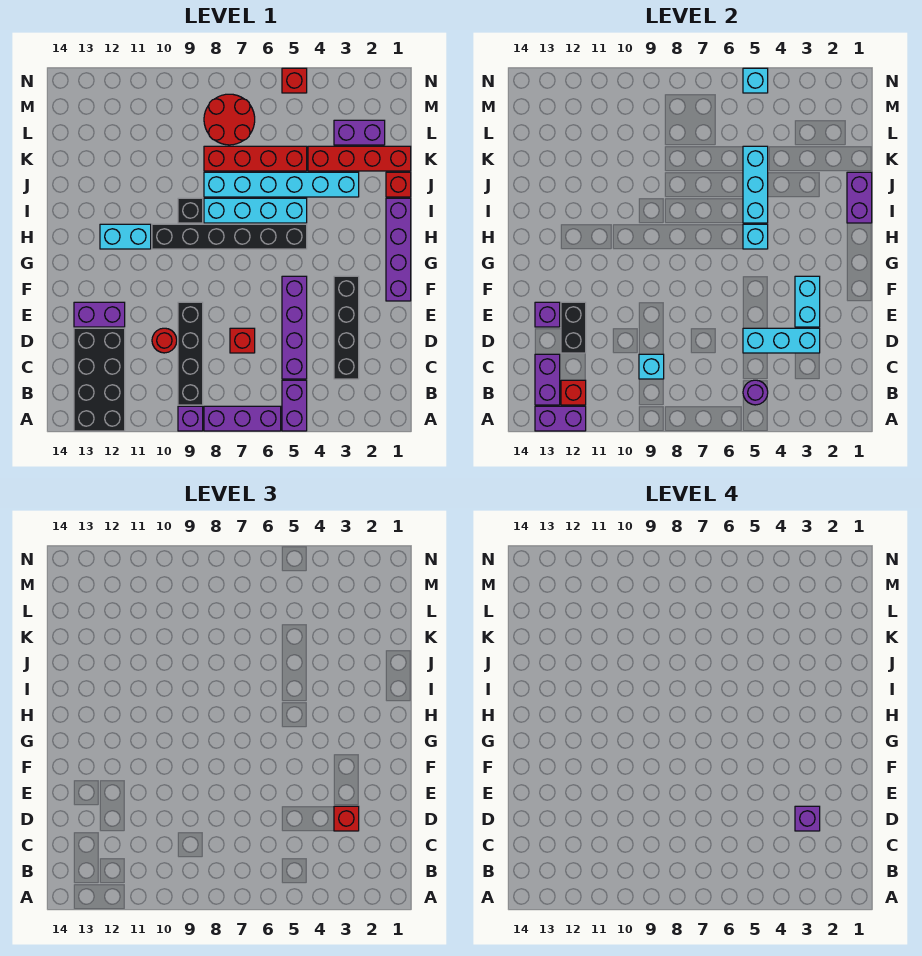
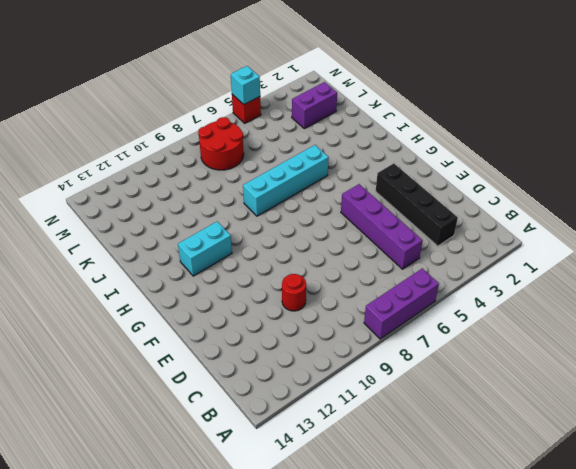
none -> purple 1x2 brick [282,380,307,431]
none -> purple 1x1 brick [178,406,203,431]
none -> black 2x4 brick [74,328,125,431]
none -> black 1x4 brick [178,302,203,405]

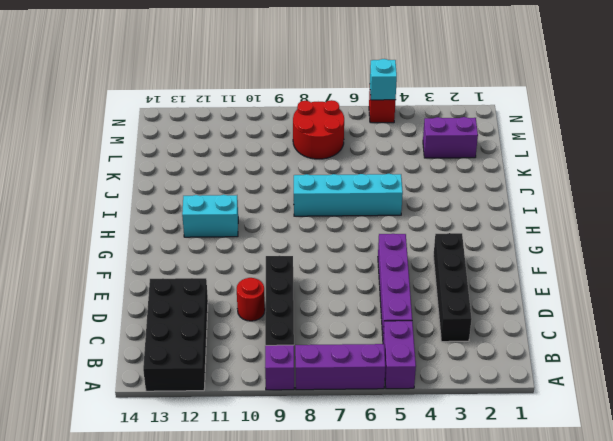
none -> red 1x1 brick [230,328,255,353]
none -> purple 1x2 brick [74,302,125,327]
none -> purple 1x4 brick [386,198,411,301]
none -> black 1x6 brick [152,224,307,249]

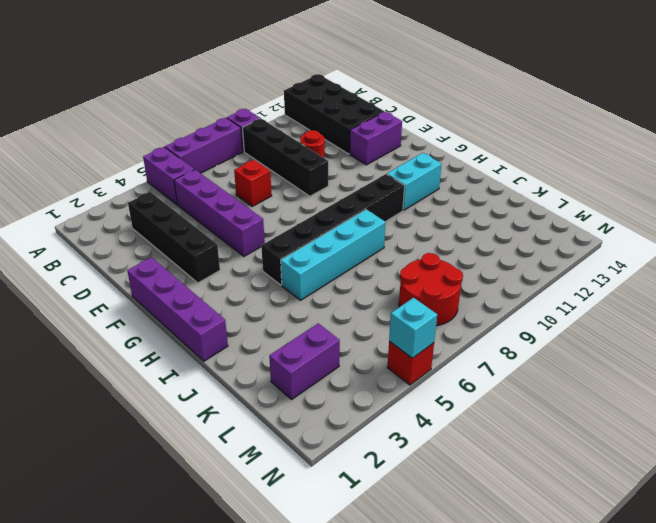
none -> black 1x1 brick [178,198,203,223]
none -> red 1x1 brick [386,172,411,197]
none -> cyan 1x6 brick [204,172,359,197]
none -> red 1x4 brick [308,146,411,171]

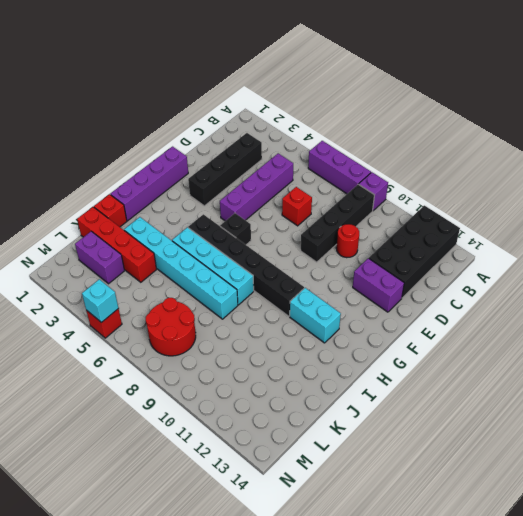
black 1x1 brick [220,213,251,245] -> black 1x1 brick moved to [178,198,203,223]
none -> purple 1x2 brick [282,380,307,431]
none -> red 1x4 brick [204,146,307,171]
none -> purple 1x2 brick [535,406,586,431]
none -> purple 1x1 round brick [743,380,768,405]

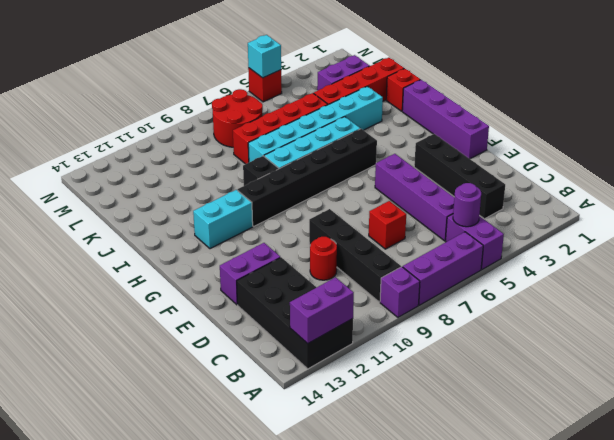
none -> red 1x1 brick [561,380,586,405]
none -> purple 1x2 brick [535,354,560,405]
none -> cyan 1x1 brick [639,354,664,379]
none -> cyan 1x3 brick [743,328,820,353]

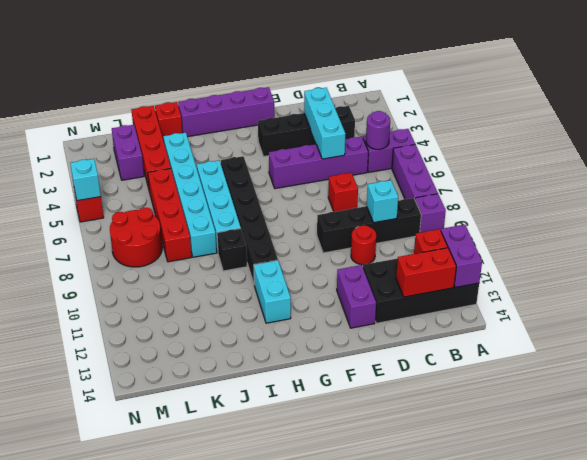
red 1x2 brick [396,248,456,297] -> purple 1x2 brick [535,354,560,405]
none -> black 1x2 brick [561,302,586,353]
none -> cyan 1x2 brick [795,276,820,327]
none -> purple 1x1 brick [535,302,560,327]
none -> cyan 1x1 brick [743,224,768,249]

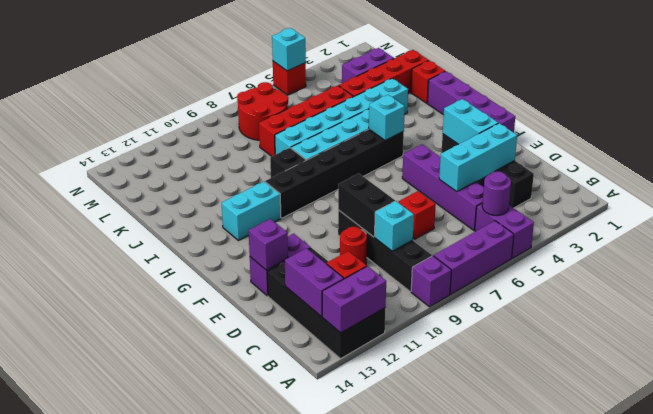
black 1x2 brick [338,174,395,237] -> black 1x2 brick moved to [561,302,586,353]
none -> purple 1x2 brick [847,172,872,223]
none -> cyan 1x3 brick [743,146,768,223]
none -> red 1x1 brick [334,806,359,831]
none -> purple 1x1 brick [795,806,820,831]

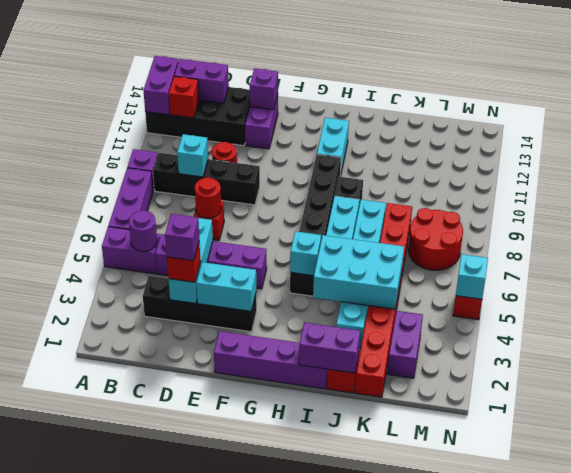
red 1x1 round brick [195,177,221,218] -> none
cyan 2x3 brick [313,235,404,309] -> cyan 1x3 brick [743,146,768,223]
none -> black 1x2 brick [561,302,586,353]

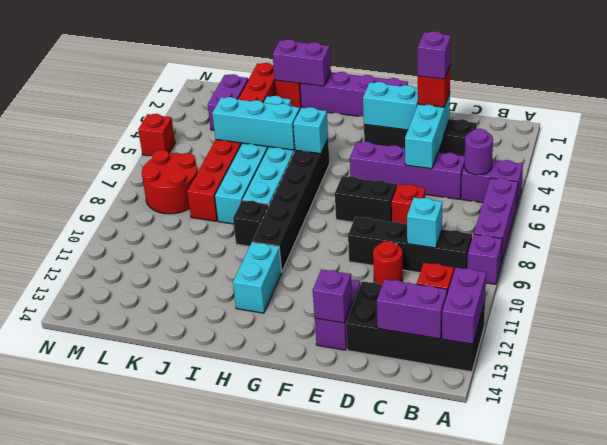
black 1x2 brick [335,176,397,222] -> black 1x2 brick moved to [561,302,586,353]
none -> cyan 1x1 brick [743,68,768,93]

